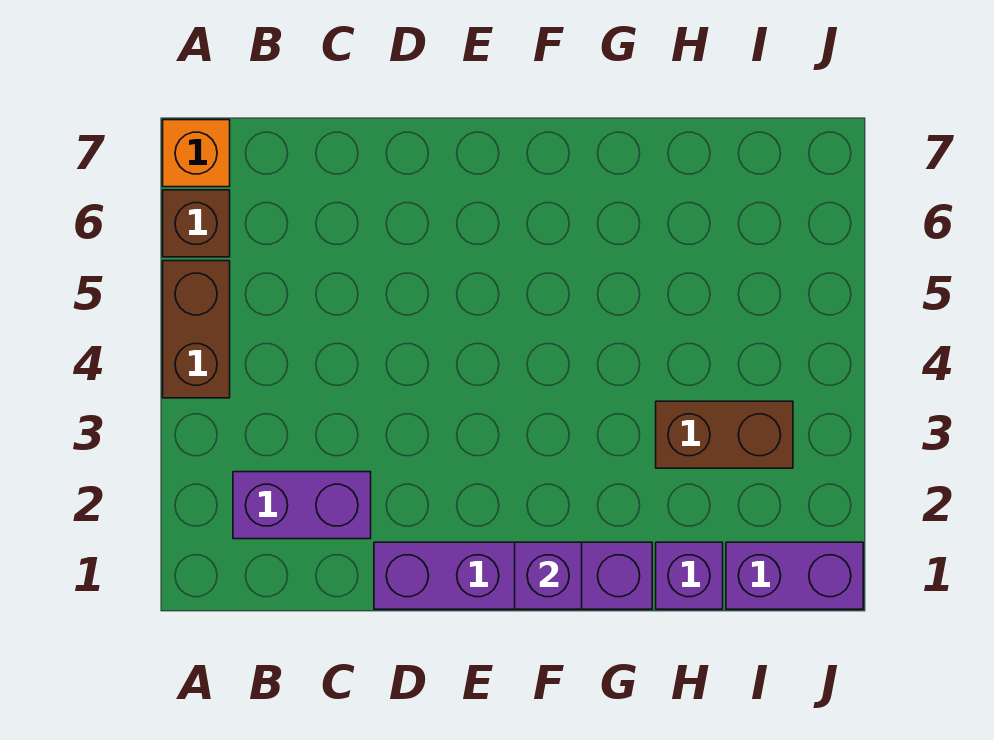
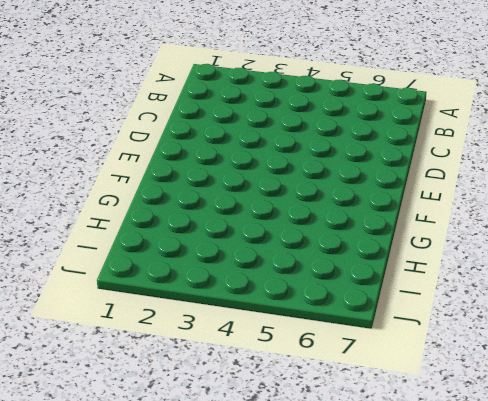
none -> brown 1x2 brick [163,261,230,398]
none -> brown 1x1 brick [163,190,230,257]

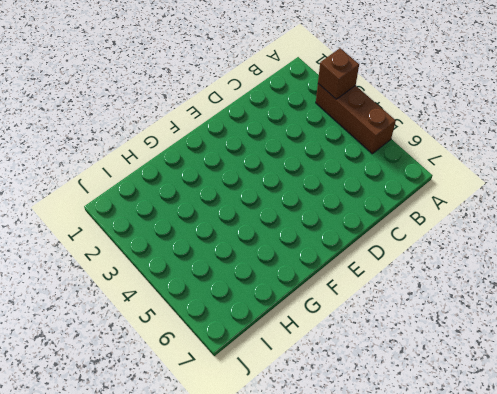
brown 1x3 brick [316,84,396,154] -> brown 1x2 brick [163,261,230,398]
brown 1x1 brick [318,48,359,99] -> brown 1x1 brick moved to [163,190,230,257]
none -> orange 1x1 brick [163,120,230,187]
none -> purple 1x2 brick [233,472,371,539]

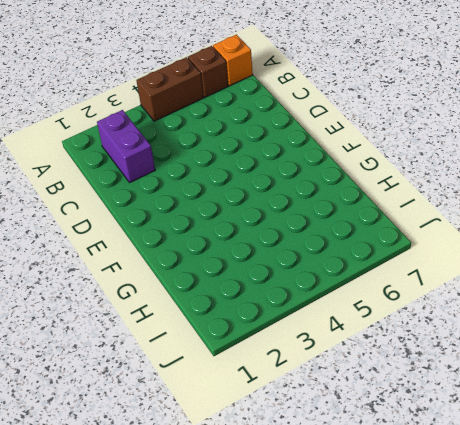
none -> purple 1x4 brick [374,542,652,609]
none -> purple 1x1 brick [656,542,723,609]

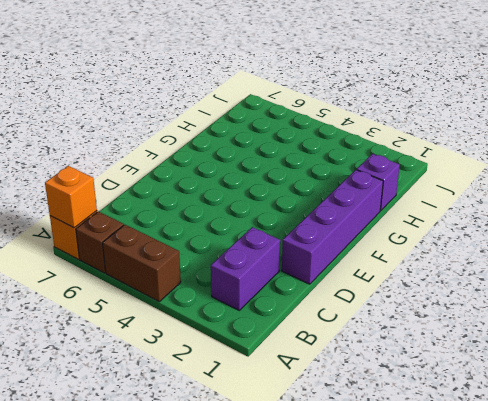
orange 1x1 brick [45,166,97,228] -> none
none -> brown 1x2 brick [656,401,793,468]
none -> purple 1x2 brick [726,542,863,609]

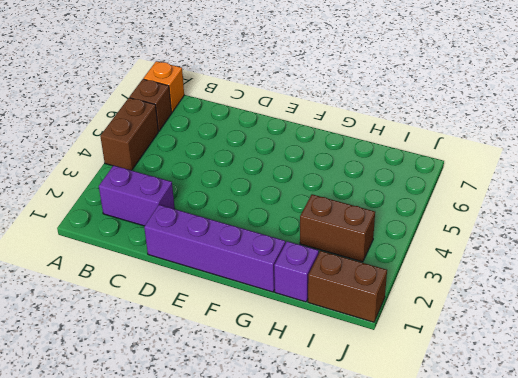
brown 1x2 brick [308,251,387,322] -> purple 1x2 brick [726,542,863,609]
none -> purple 1x1 brick [515,542,582,609]

